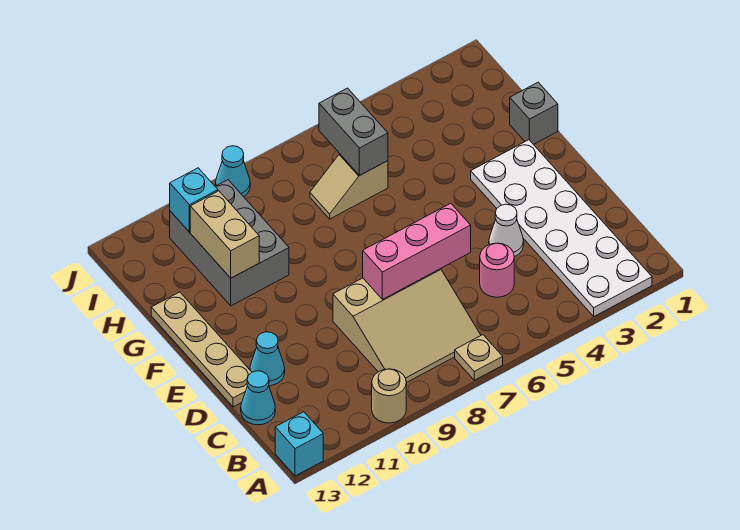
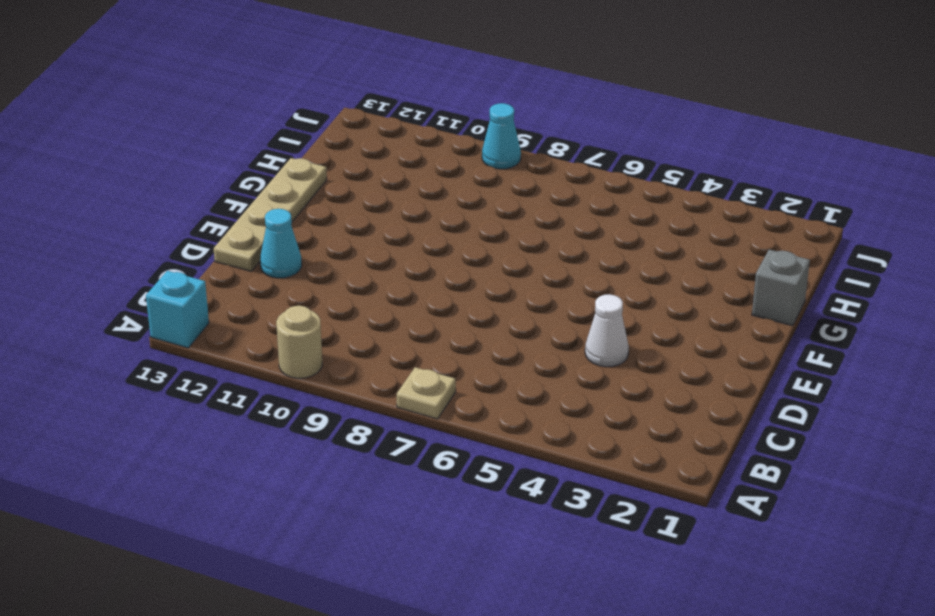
none -> white 2x6 plate [471,140,652,316]
none -> tan 3x3 slope [333,269,481,383]
none -> pink 1x1 round brick [480,243,514,297]

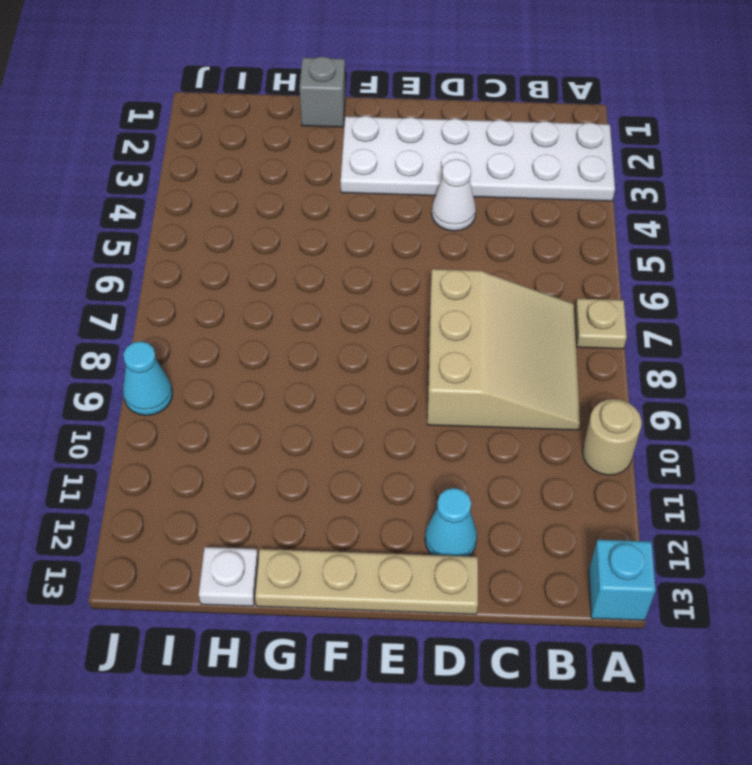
white 1x1 plate [199,547,258,606] -> none
none -> pink 1x1 round brick [480,243,514,297]
none -> cyan 1x1 cone [241,371,275,425]
none -> grey 2x3 brick [170,180,289,306]

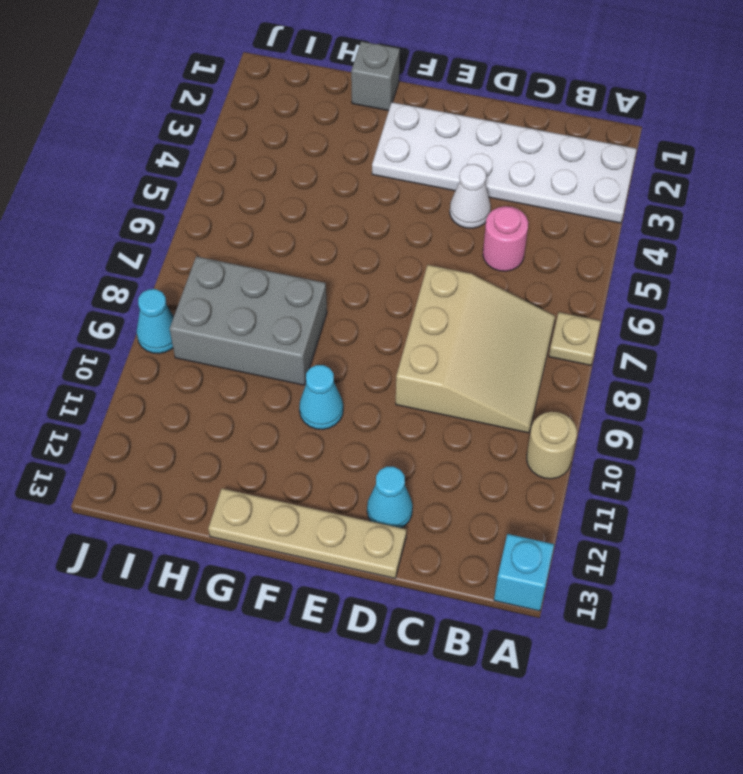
cyan 1x1 cone [299,365,343,430] -> cyan 1x1 cone moved to [241,371,275,425]
grey 2x3 brick [170,256,327,385] -> grey 2x3 brick moved to [170,180,289,306]
none -> tan 1x2 slope [310,154,388,219]
none -> pink 1x3 brick [363,203,471,299]
none -> tan 1x2 brick [190,191,259,278]

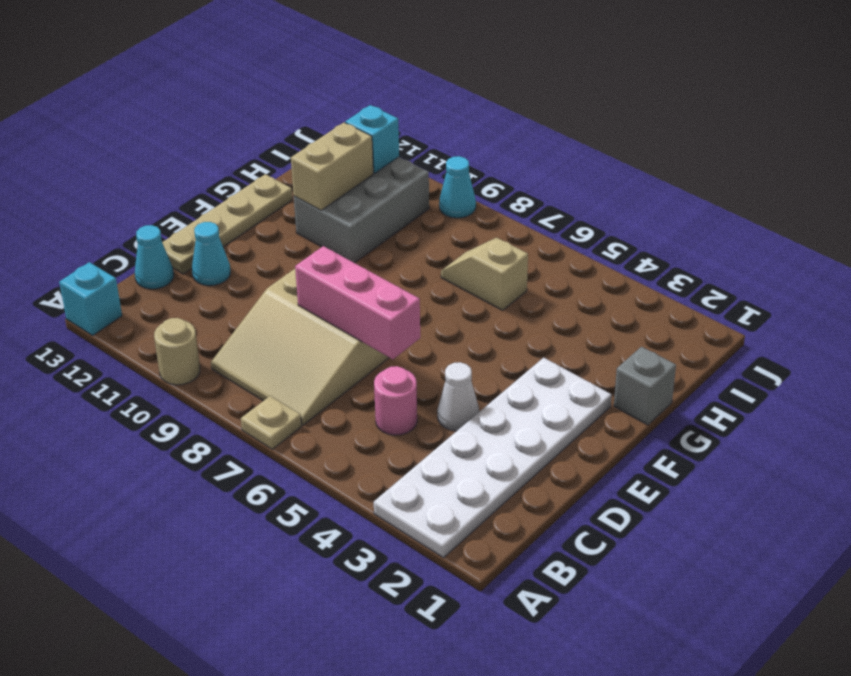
none -> grey 1x2 brick [319,88,388,175]

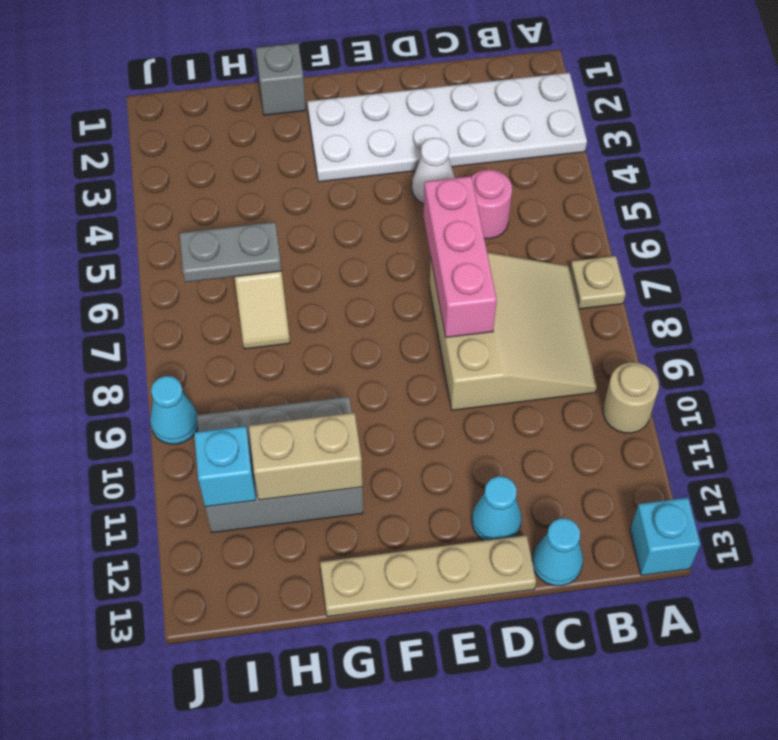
grey 1x2 plate [180,222,281,282] -> grey 1x2 brick [319,88,388,175]

